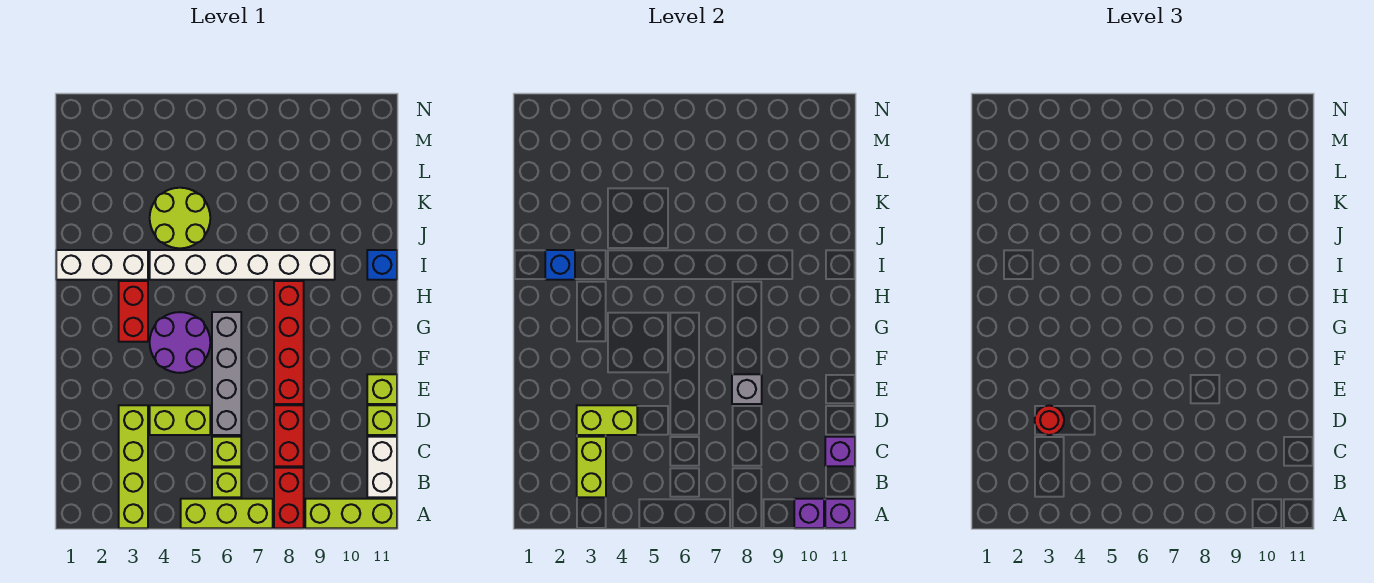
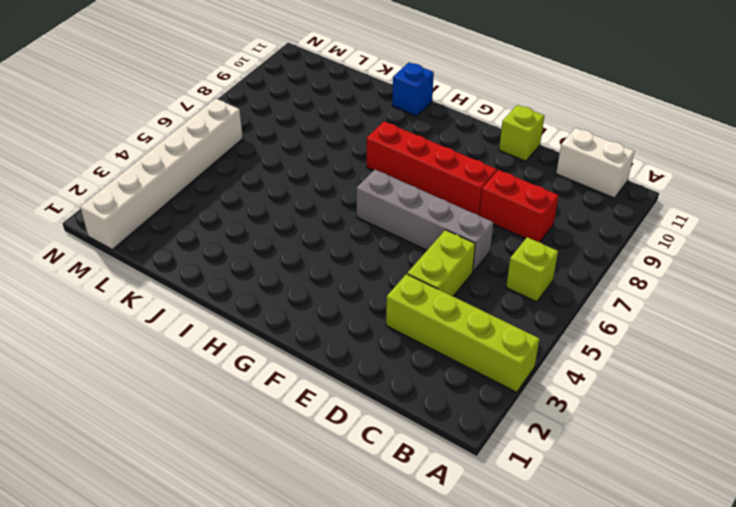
white 1x6 brick [80,99,243,249] -> white 1x6 brick moved to [150,250,335,280]
none -> lime 1x3 brick [181,499,273,528]
none -> red 1x2 brick [274,468,304,528]
none -> lime 1x3 brick [305,499,397,528]

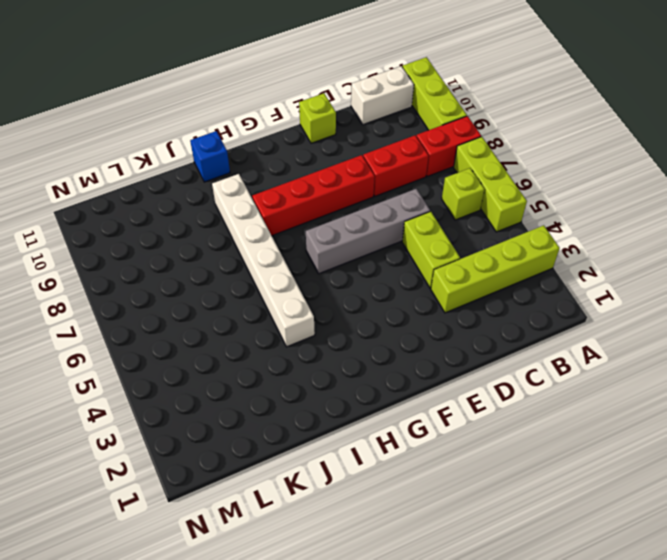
none -> lime 1x1 brick [212,437,241,466]
none -> lime 1x1 brick [367,405,397,435]
none -> purple 2x2 round brick [150,312,210,373]

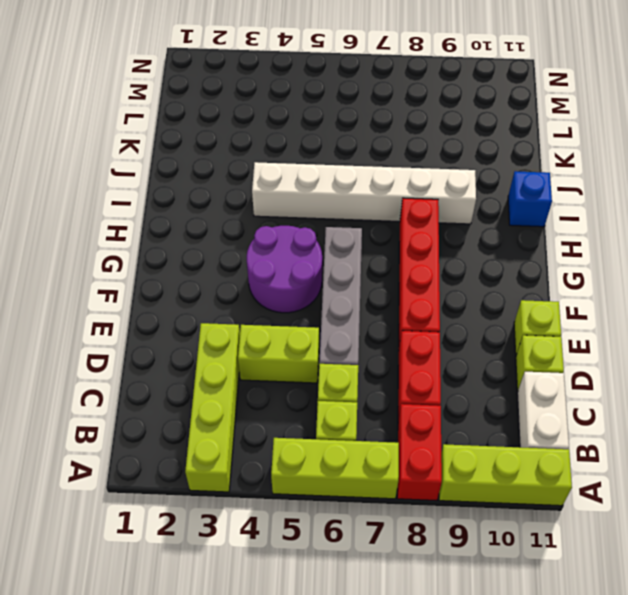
none -> red 1x2 brick [119,281,148,342]
none -> white 1x3 brick [56,250,148,280]
none -> lime 2x2 round brick [150,188,210,248]

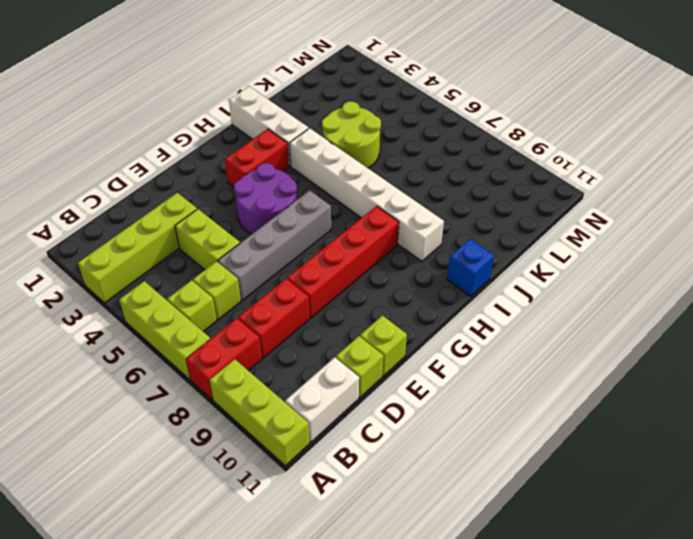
none -> purple 1x1 brick [794,499,824,528]
none -> purple 1x1 brick [825,499,855,528]
none -> lime 1x2 brick [577,437,606,497]

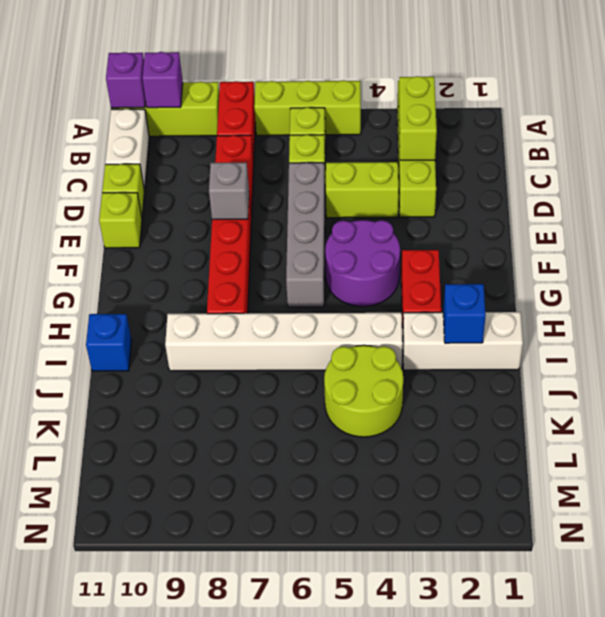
none -> purple 1x1 brick [825,437,855,466]
none -> lime 1x2 brick [577,405,637,435]
none -> red 1x1 round brick [1035,405,1064,435]

